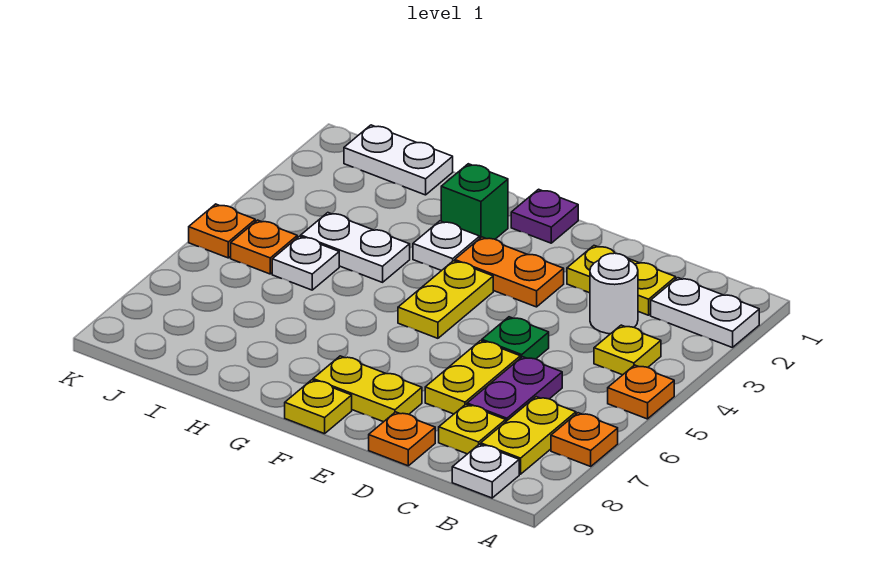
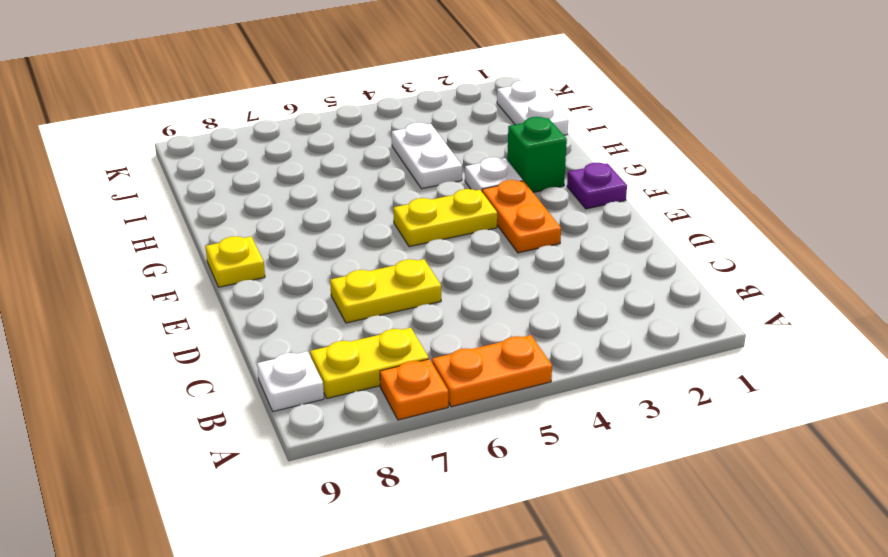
orange 1x2 plate [432,335,552,407] -> orange 1x1 plate [608,365,674,419]
none -> white 1x2 plate [651,278,759,348]
none -> yellow 1x1 plate [594,325,661,375]
none -> yellow 1x2 plate [567,246,676,315]

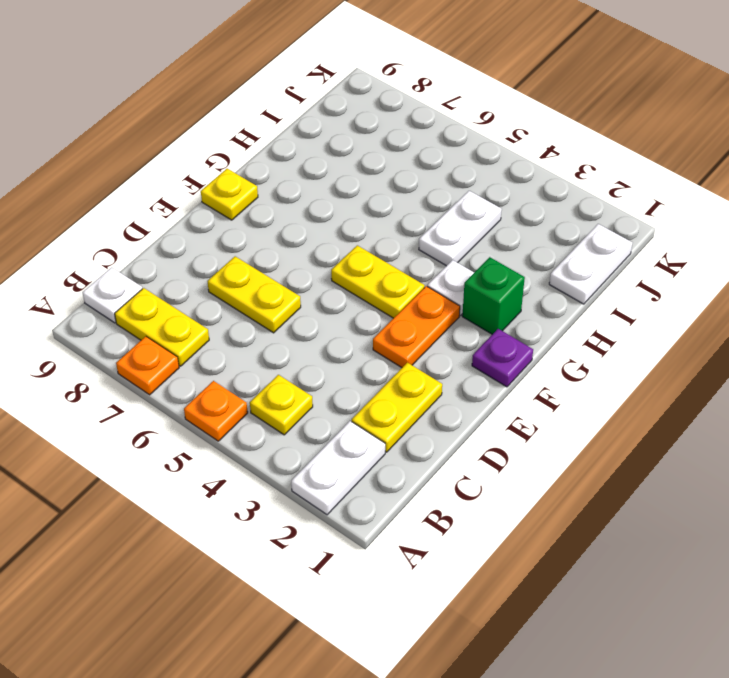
none -> white 1x1 round brick [590,253,638,334]
none -> purple 1x2 plate [467,357,562,421]
none -> yellow 1x1 plate [439,404,506,454]

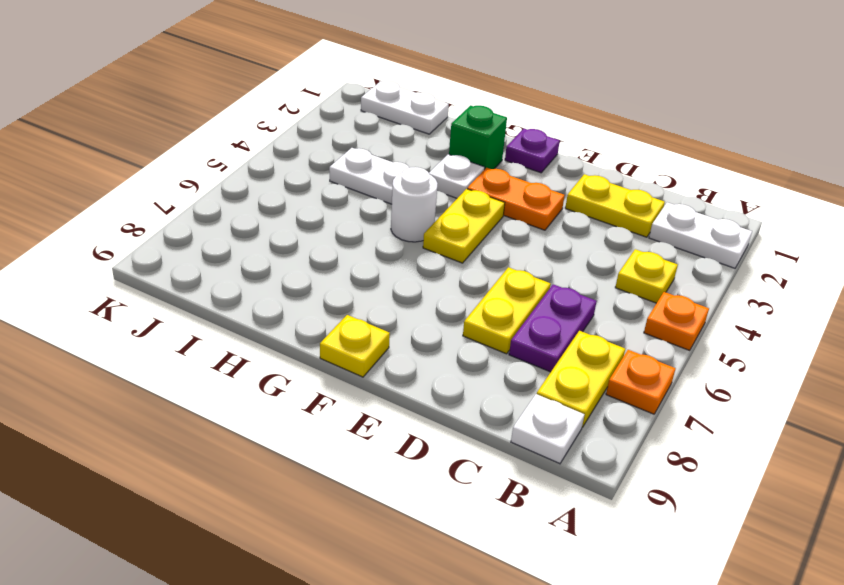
white 1x1 round brick [391,167,438,242] -> white 1x1 round brick moved to [590,253,638,334]
none -> yellow 1x1 plate [439,404,506,454]
none -> green 1x1 plate [482,317,549,359]
none -> orange 1x1 plate [369,412,435,466]

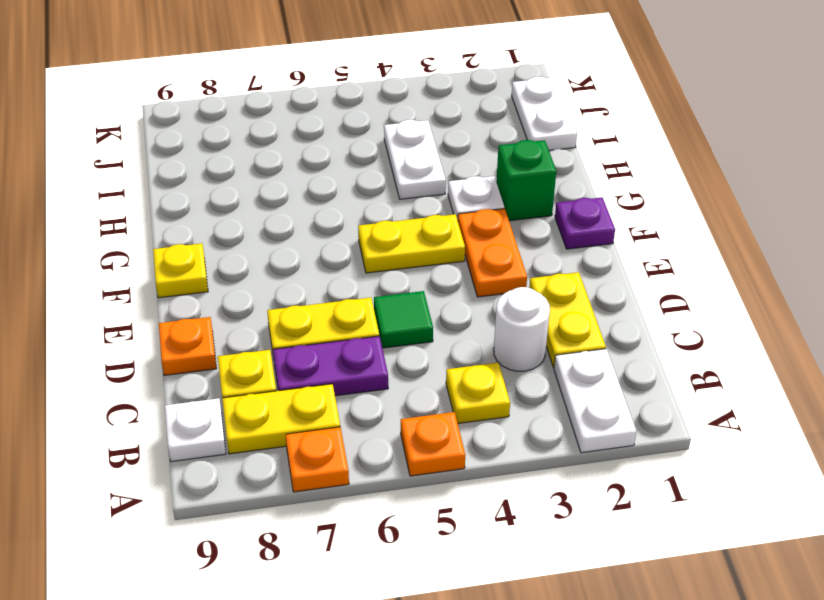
green 1x1 tile [374,291,433,348] -> green 1x1 plate [482,317,549,359]
none -> yellow 1x2 plate [313,356,422,422]
none -> white 1x1 plate [272,236,339,290]
none -> orange 1x1 plate [231,220,297,274]

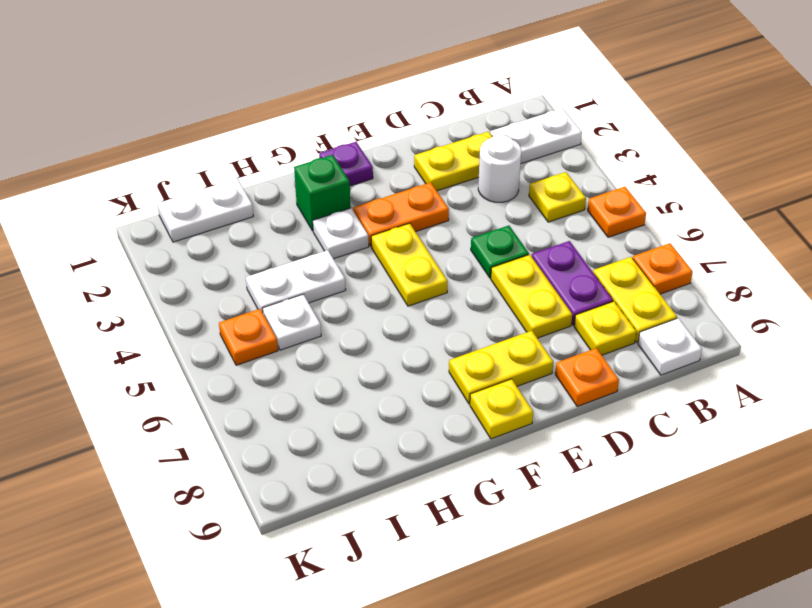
none -> orange 1x1 plate [189,204,255,258]

